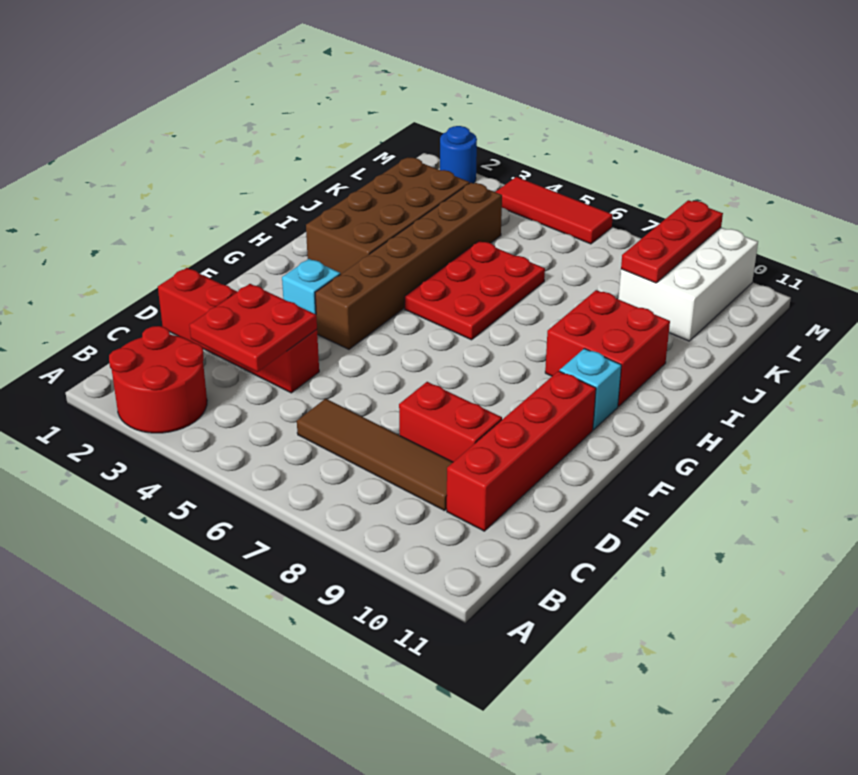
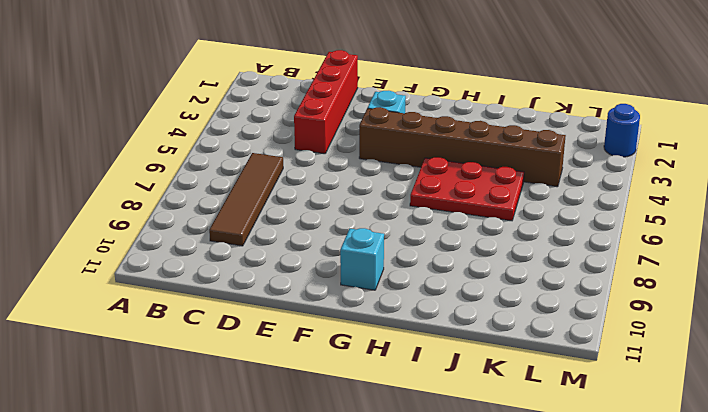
none -> red 2x2 round brick [109,326,207,433]
none -> red 1x4 brick [447,371,596,531]
none -> red 1x2 brick [399,382,502,462]

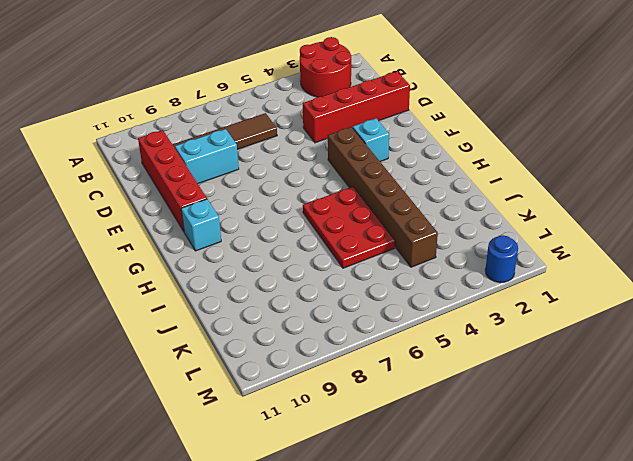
cyan 1x2 brick [175,129,239,184] -> red 1x2 brick [399,382,502,462]
none -> brown 2x4 brick [306,157,469,274]
none -> red 2x2 brick [545,290,670,406]
none -> white 2x3 brick [618,228,758,341]

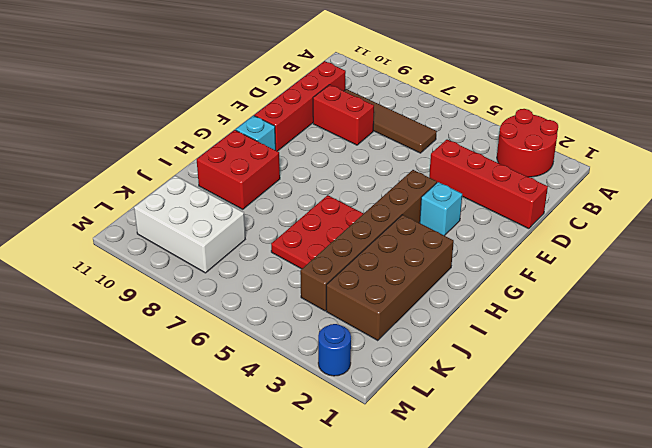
white 2x3 brick [134,176,245,273] -> white 2x3 brick turned to [618,228,758,341]
none -> red 1x3 tile [496,177,613,244]
none -> red 2x2 plate [190,284,317,372]
none -> red 1x3 plate [621,200,723,283]

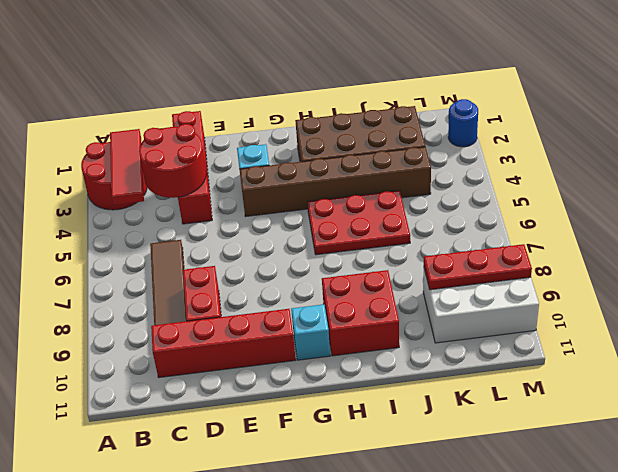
red 1x3 tile [110,129,144,205] -> red 1x3 tile moved to [496,177,613,244]
red 2x2 round brick [139,124,206,198] -> red 2x2 plate [190,284,317,372]

